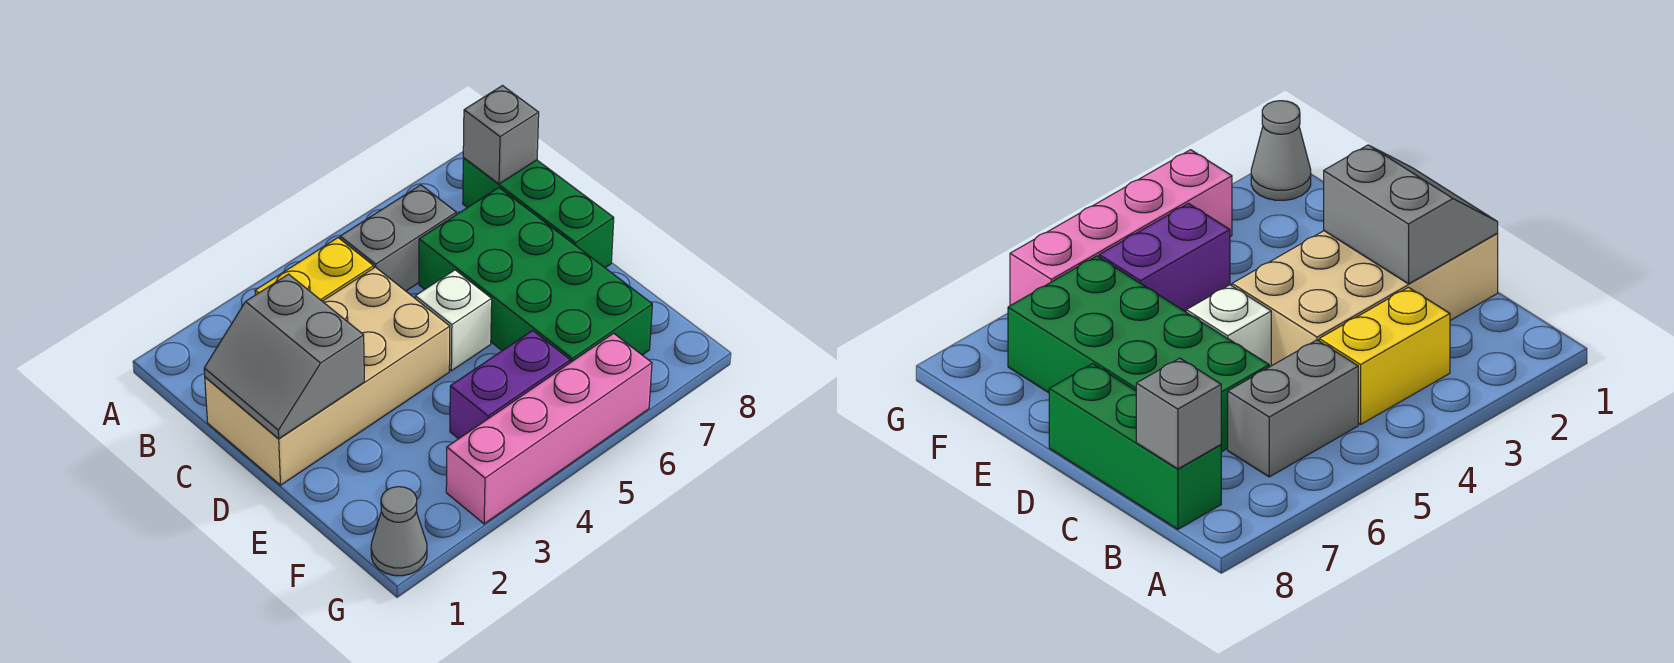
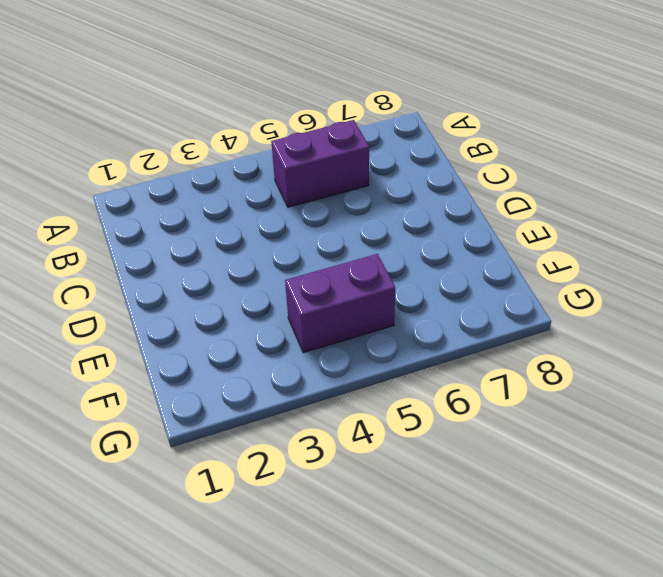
purple 1x2 brick [271,120,369,207] -> grey 1x2 brick [340,185,456,291]
none -> yellow 1x2 brick [255,238,374,301]
none -> green 1x3 brick [463,158,614,268]

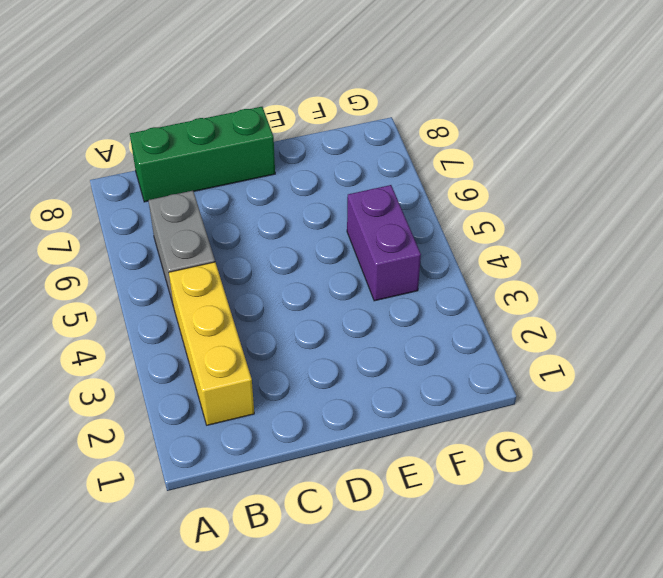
yellow 1x3 brick [169,262,254,425] -> yellow 1x2 brick [255,238,374,301]
none -> tan 2x4 brick [205,267,450,485]
none -> green 2x4 brick [419,188,652,363]

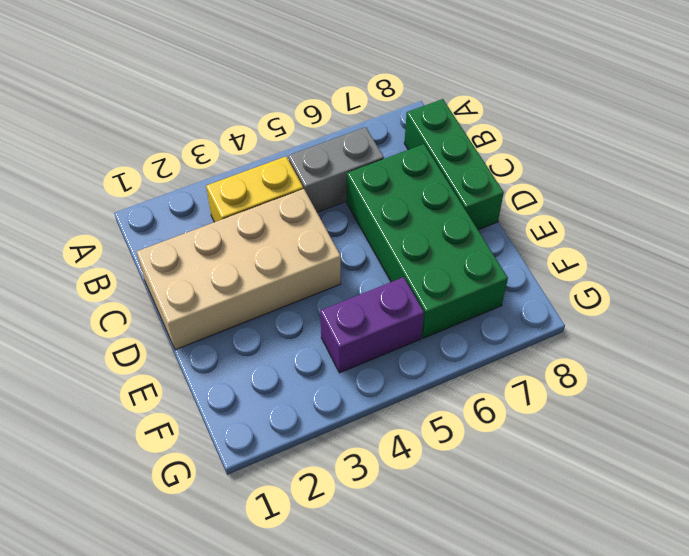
none -> white 1x1 brick [415,270,492,371]
none -> grey 1x1 cone [371,487,427,576]

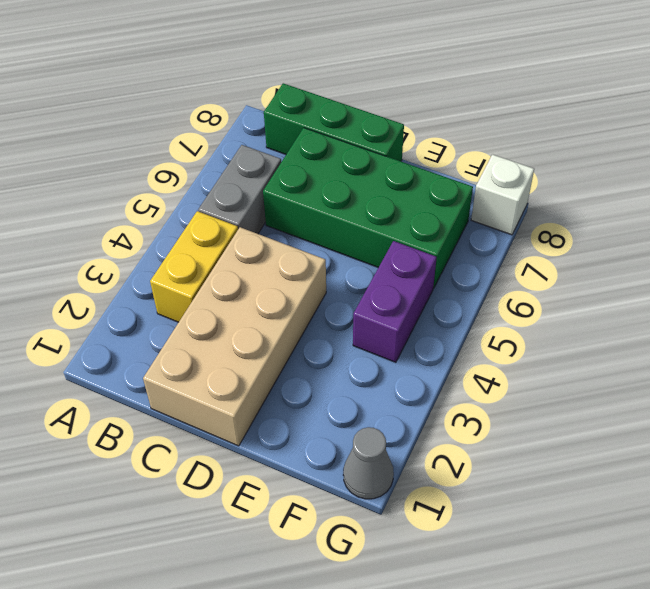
white 1x1 brick [471,155,534,235] -> white 1x1 brick moved to [415,270,492,371]
none -> pink 1x4 brick [446,333,652,524]
none -> grey 1x1 brick [463,86,539,184]

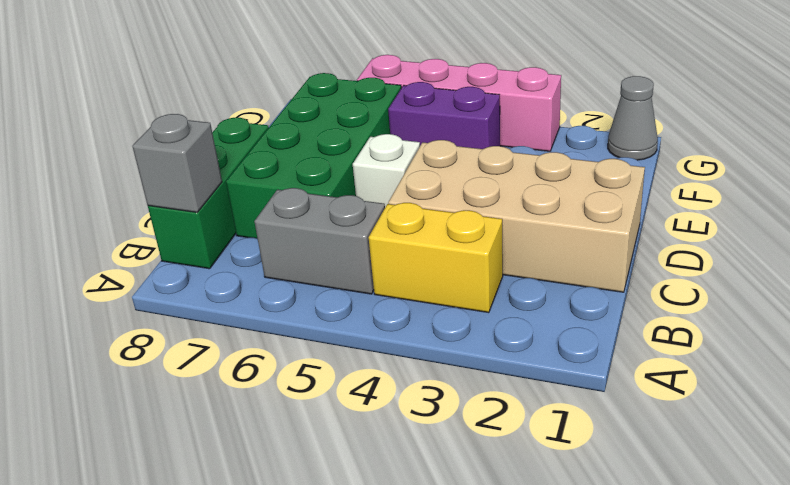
none -> grey 2x2 slope [204,274,364,439]

